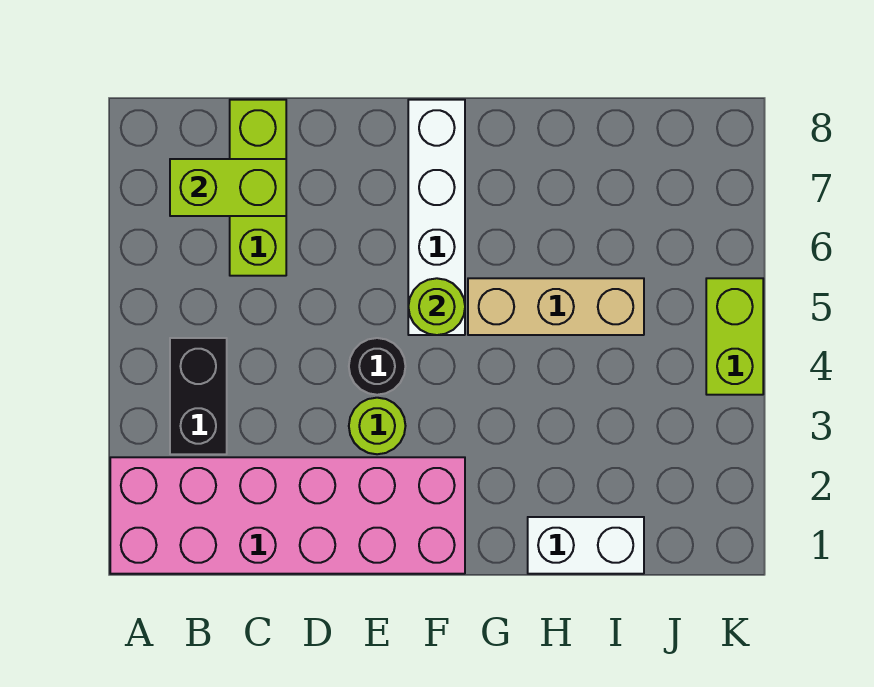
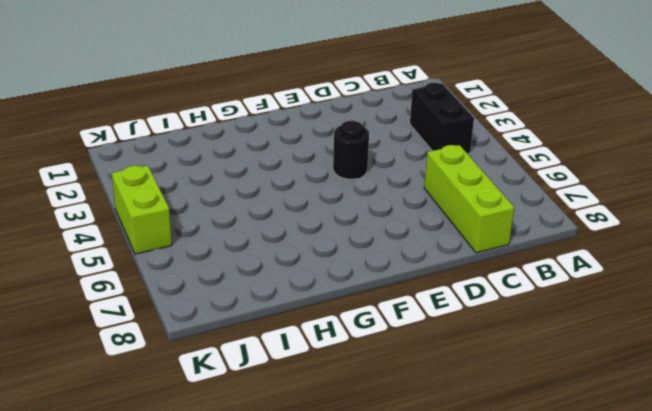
none -> pink 2x6 brick [110,457,465,574]
none -> lime 1x1 round brick [349,398,405,454]

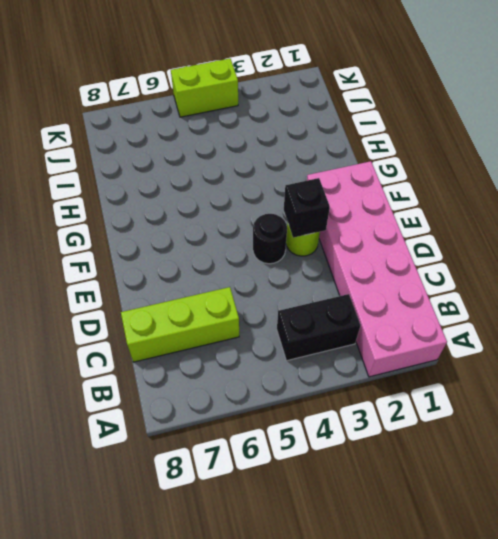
black 1x1 brick [284,178,330,238] -> none
none -> white 1x4 brick [408,100,465,335]
none -> tan 1x3 brick [468,278,644,335]

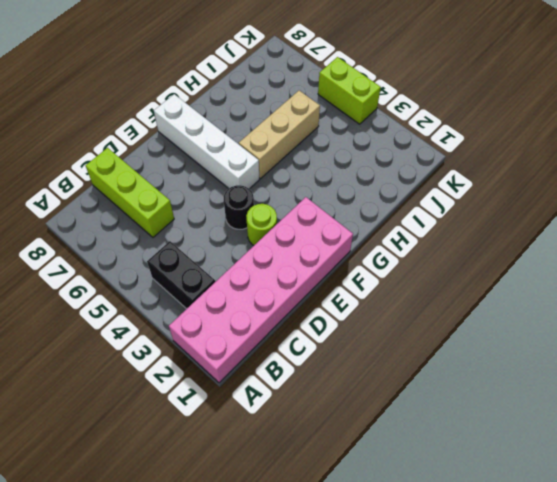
none -> white 1x2 brick [528,517,644,574]
none -> lime 1x2 brick [170,159,286,216]

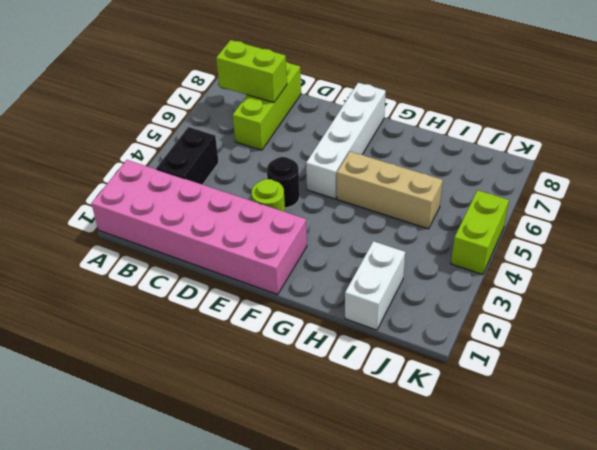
white 1x2 brick [345,241,405,330] -> white 1x2 brick turned to [528,517,644,574]
none -> lime 1x1 round brick [408,278,465,335]

